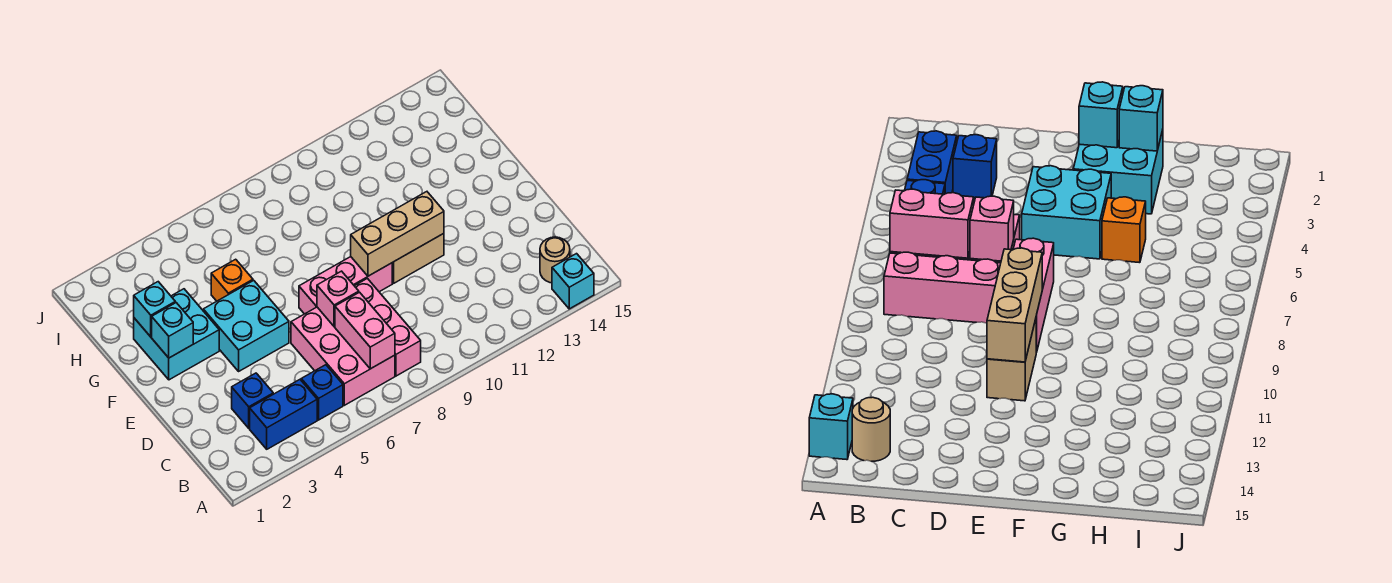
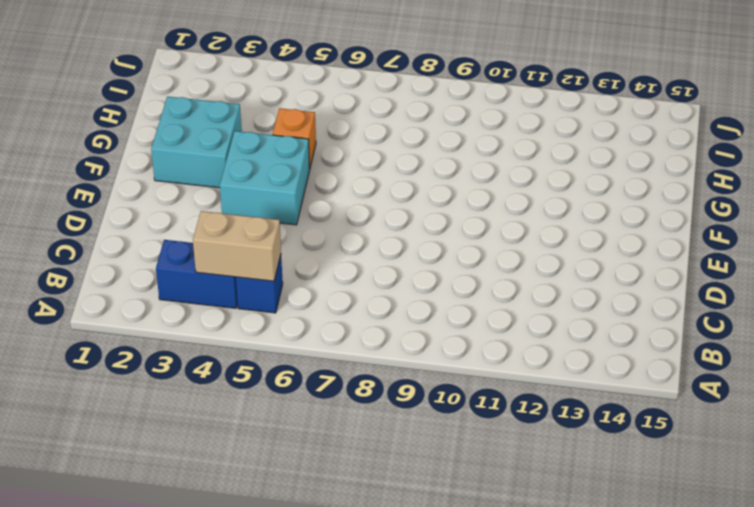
tan 1x2 brick [193,211,281,281] -> tan 1x2 brick moved to [392,233,444,283]
none -> cyan 1x1 brick [552,254,594,309]
none -> pink 2x3 brick [291,307,395,405]
none -> pink 1x3 brick [355,279,421,376]

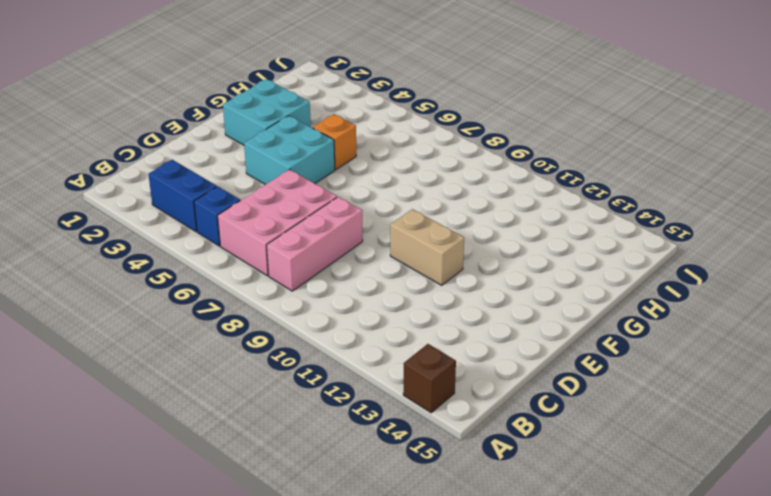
brown 1x1 brick [403,344,456,413] -> cyan 1x1 brick [552,254,594,309]
none -> tan 1x1 round brick [540,237,570,283]
none -> blue 1x1 brick [232,373,273,428]
none -> pink 1x3 brick [299,257,392,314]

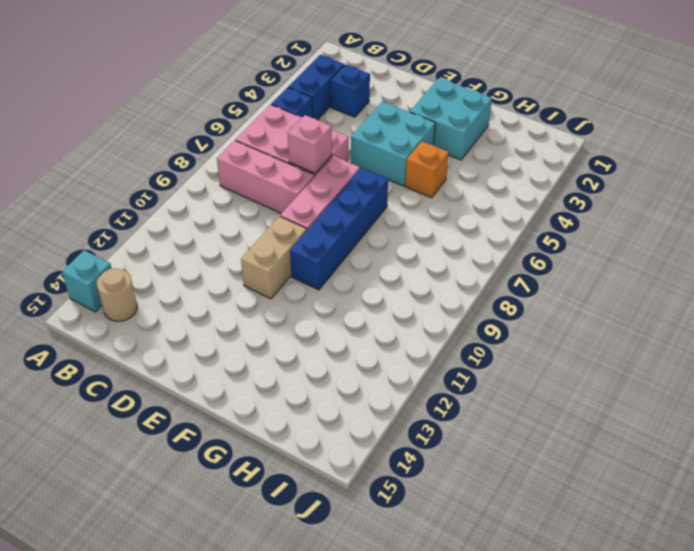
blue 1x4 brick [290,168,388,290] -> none
none -> pink 1x2 brick [335,292,395,369]
none -> tan 1x3 brick [351,192,444,276]
none -> cyan 1x1 brick [152,303,193,358]

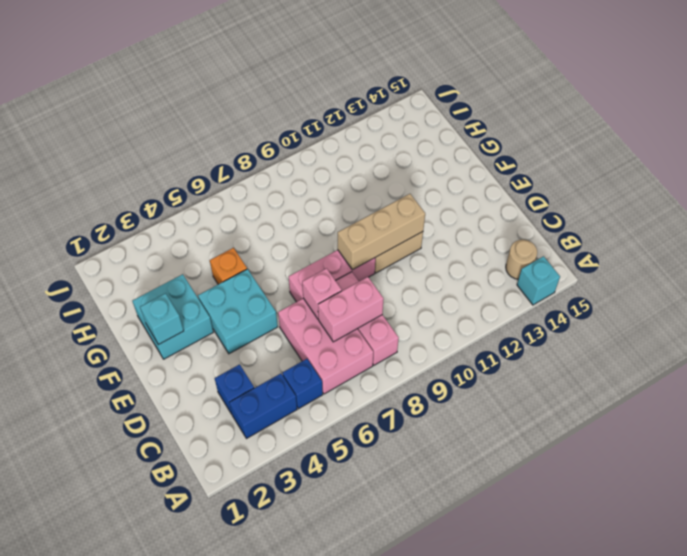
pink 1x2 brick [318,277,384,342] -> pink 1x2 brick turned to [335,292,395,369]
none -> cyan 1x1 brick [134,282,175,337]

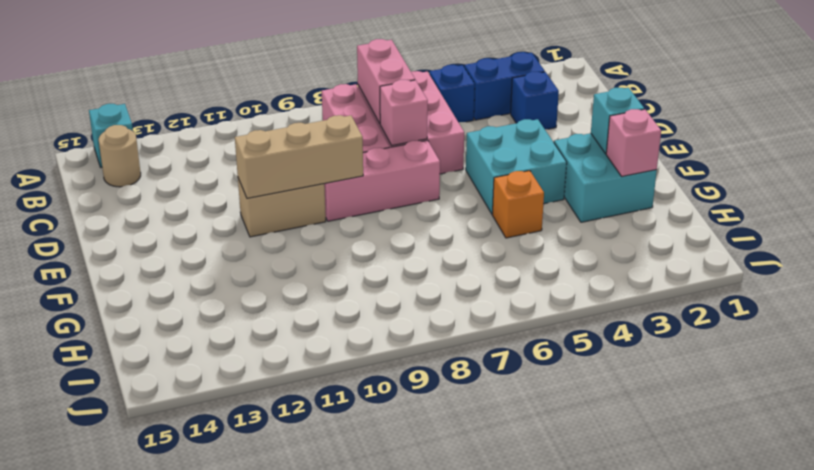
pink 1x1 brick [606,109,661,177] -> cyan 1x1 brick [134,282,175,337]

